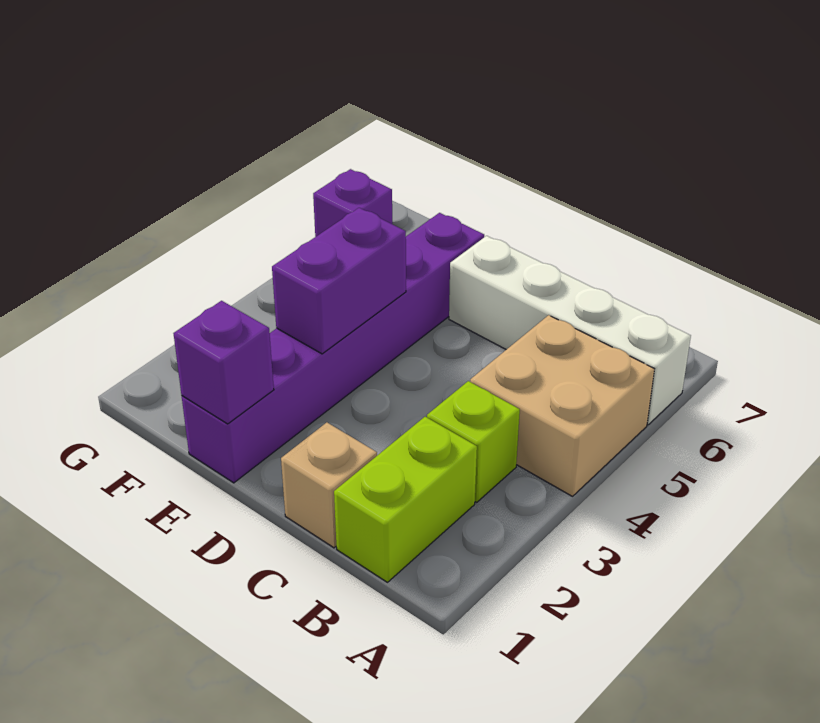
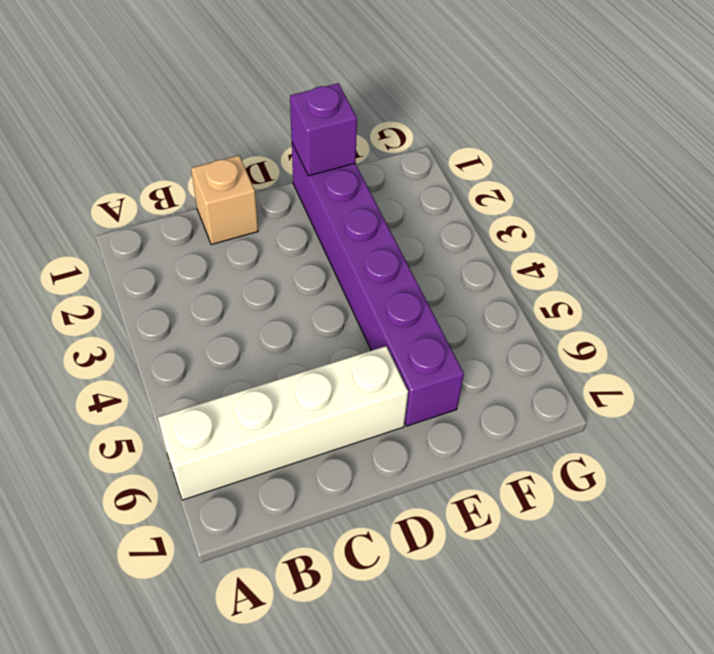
none -> tan 2x2 brick [470,315,654,496]
none -> lime 1x2 brick [334,417,477,582]

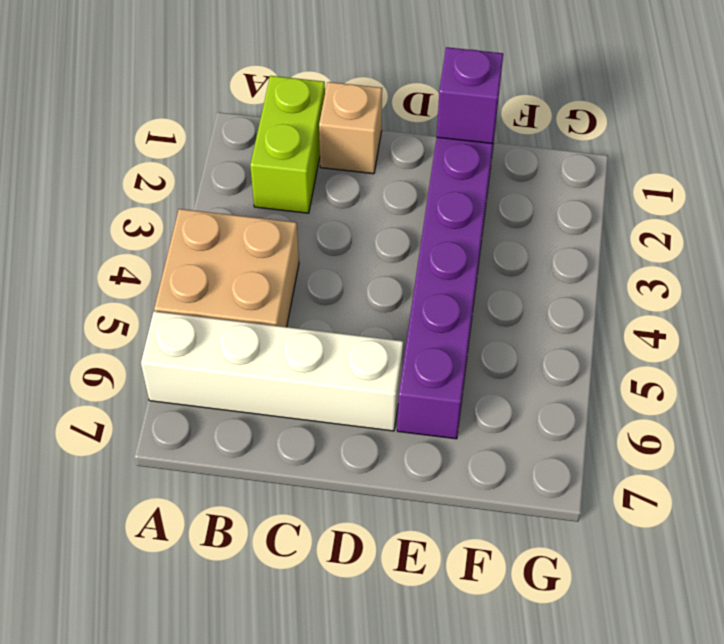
none -> lime 1x1 brick [427,381,520,502]
none -> purple 1x1 brick [313,169,392,237]

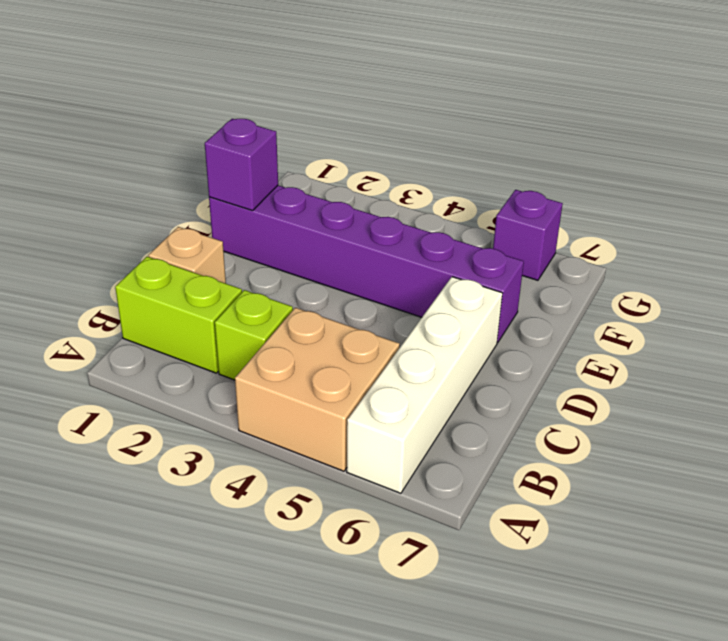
none -> purple 1x2 brick [272,208,406,354]

